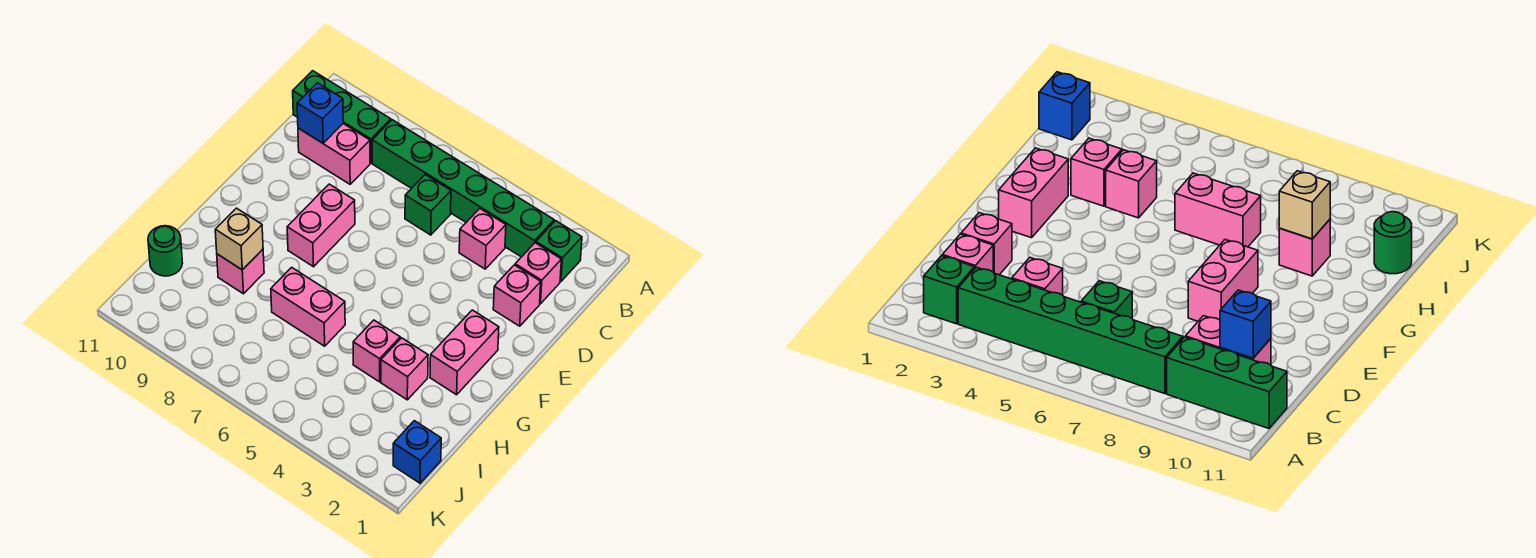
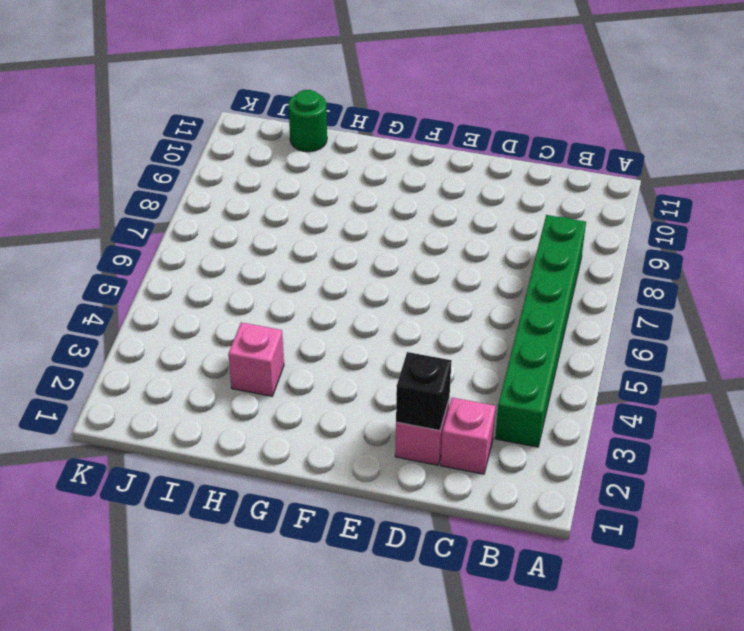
black 1x1 brick [396,352,452,431] -> none
none -> green 1x1 brick [536,221,582,281]
none -> green 1x3 brick [293,71,391,163]
none -> pink 1x1 brick [459,209,506,269]

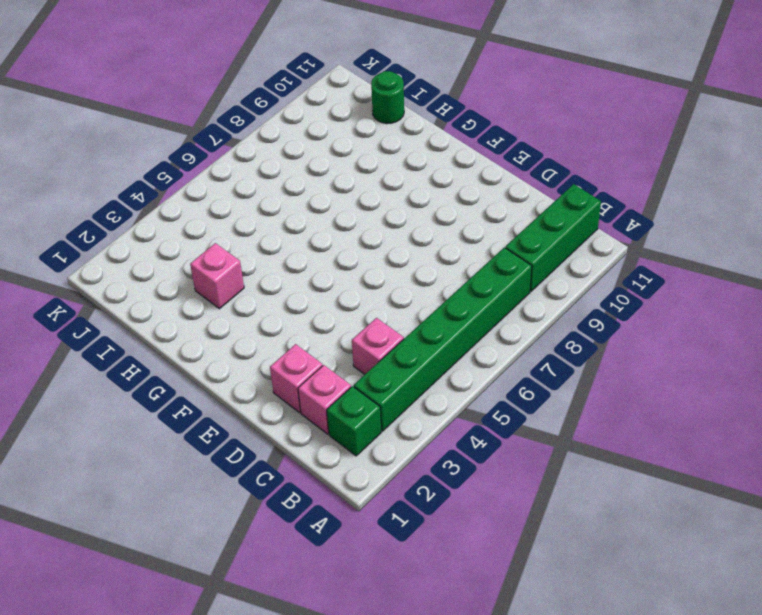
none -> green 1x1 brick [405,175,451,235]
none -> pink 1x2 brick [298,124,370,184]
none -> pink 1x2 brick [287,184,355,267]

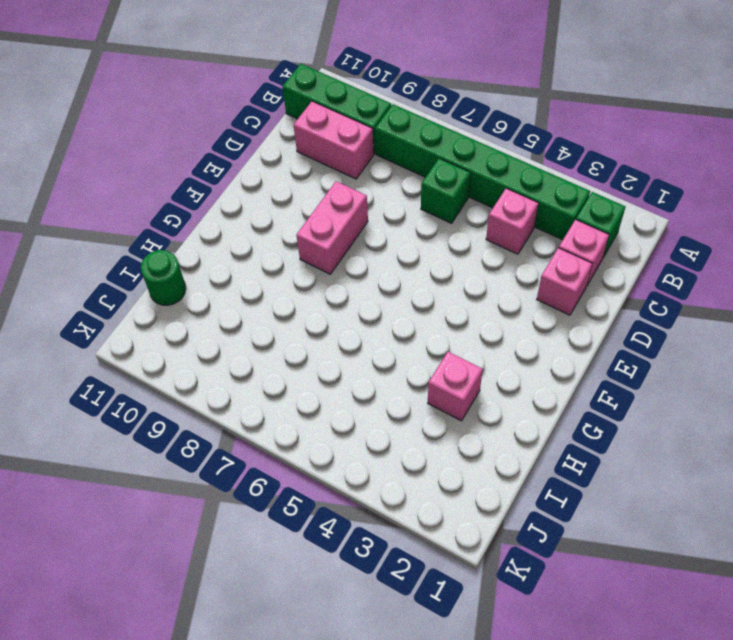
none -> pink 1x2 brick [430,310,499,395]
none -> pink 1x1 brick [353,320,400,382]
none -> pink 1x2 brick [271,267,345,346]

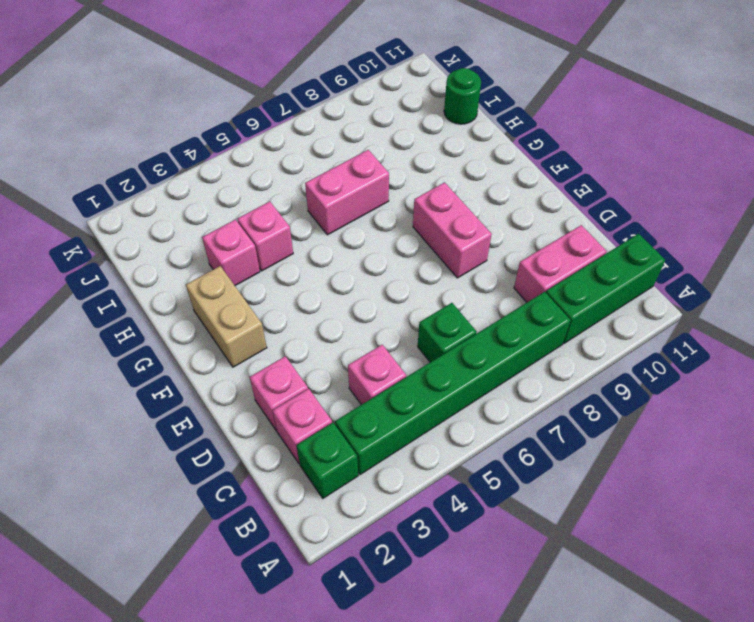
tan 1x2 brick [186,266,267,367] -> pink 1x2 brick [430,310,499,395]
none -> pink 1x1 brick [217,249,264,294]
none -> blue 1x1 brick [393,421,441,483]
none -> blue 1x1 brick [297,83,343,143]

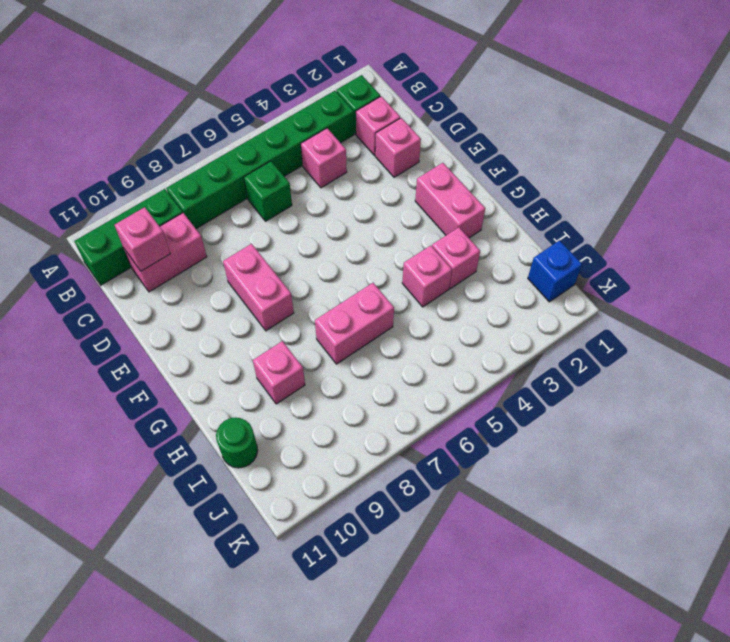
pink 1x1 brick [115,207,170,271] -> blue 1x1 brick [297,83,343,143]
none -> tan 1x1 brick [215,208,263,270]

